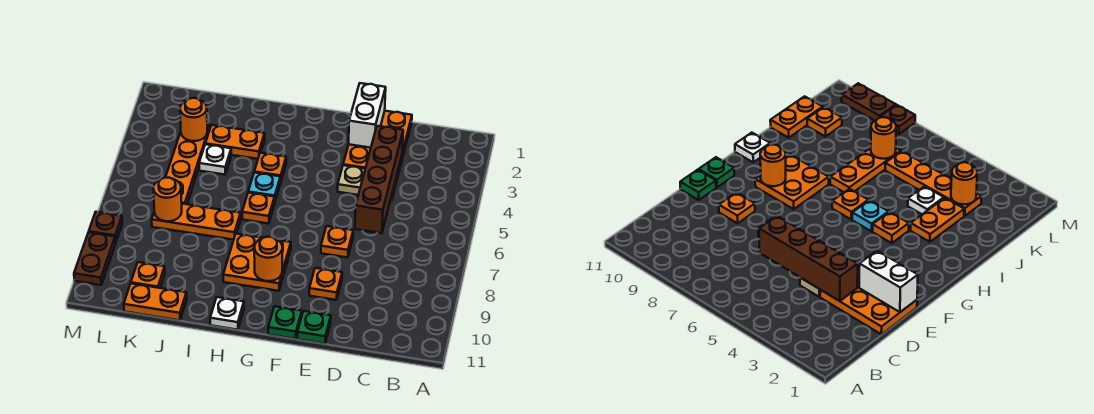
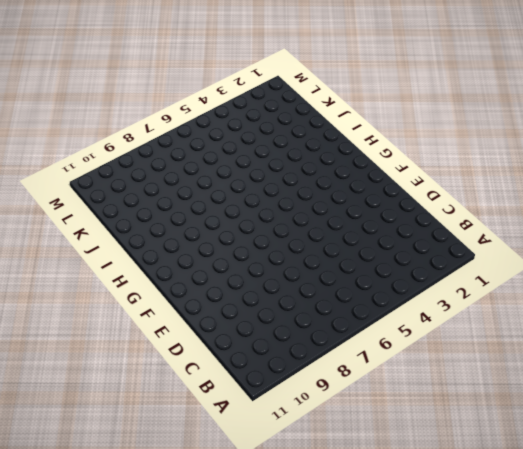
none -> orange 2x3 plate [343,111,412,178]
none -> tan 1x2 plate [338,165,397,200]
none -> orange 1x1 plate [321,226,353,258]

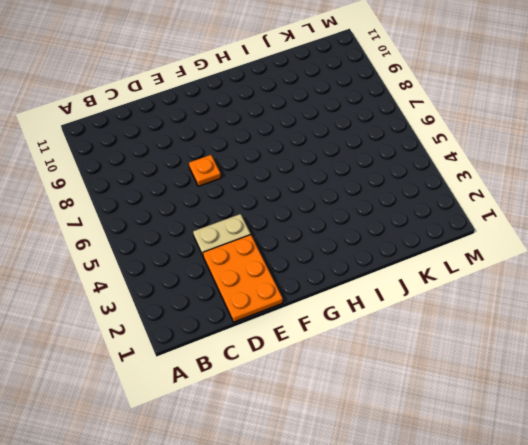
none -> orange 1x1 plate [309,268,342,300]
none -> green 1x1 plate [297,311,331,344]
none -> green 1x1 plate [268,306,302,339]

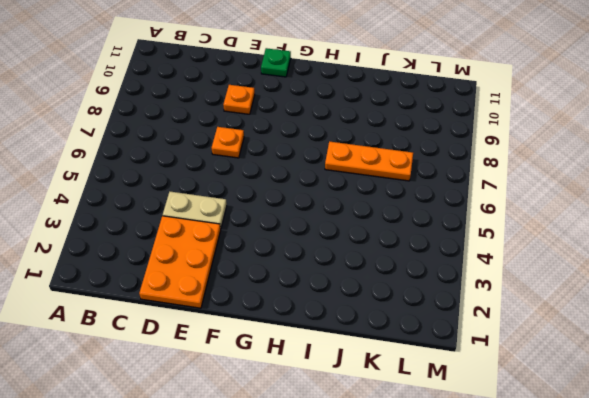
none -> green 1x1 plate [297,311,331,344]
none -> orange 2x2 plate [223,234,291,291]
none -> orange 1x1 plate [254,153,286,183]

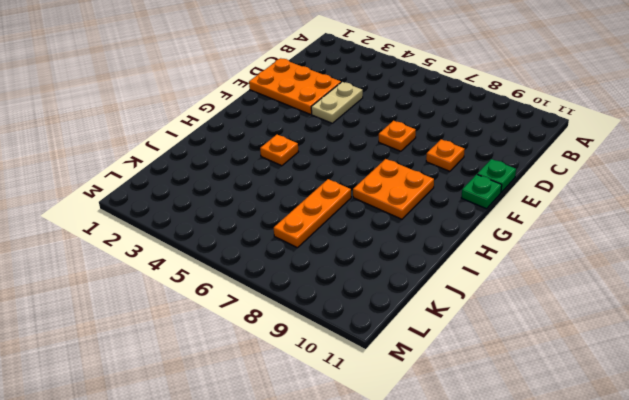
none -> cyan 1x1 plate [248,173,280,201]
none -> orange 1x1 plate [242,193,275,224]
none -> white 1x1 plate [210,297,244,330]

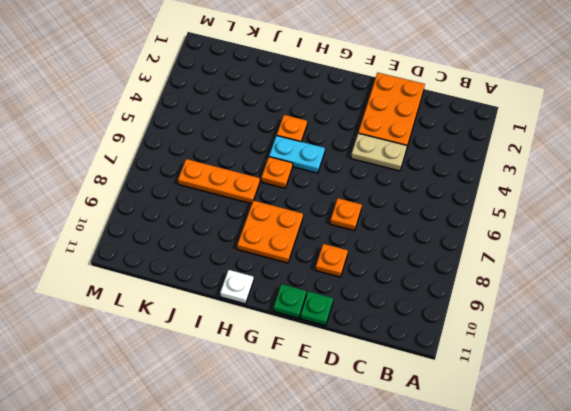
cyan 1x2 plate [269,136,325,173] -> cyan 1x1 plate [248,173,280,201]
none -> orange 1x2 plate [205,125,265,159]
none -> white 1x1 plate [199,144,231,175]
none -> orange 1x2 plate [124,284,187,320]

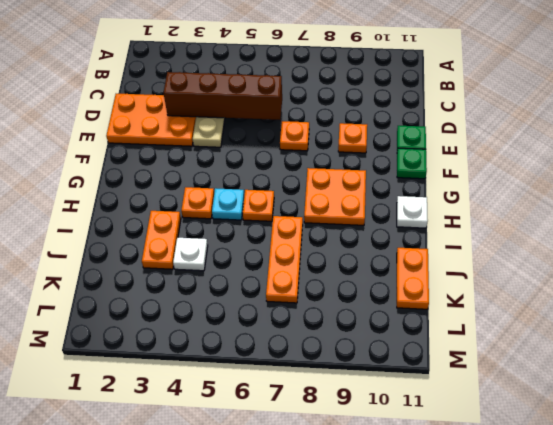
none -> orange 1x4 plate [165,124,210,204]
none -> orange 1x1 plate [131,262,165,288]
none -> brown 1x1 plate [89,212,122,243]

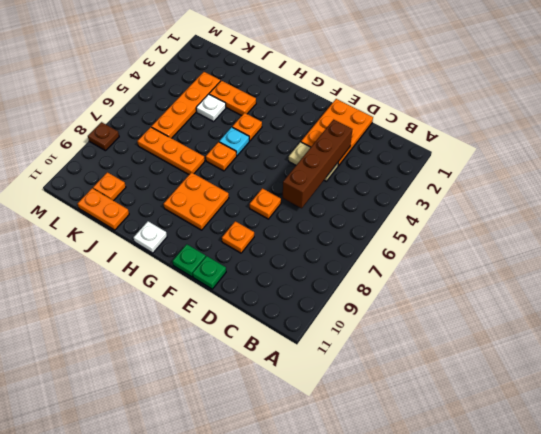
none -> brown 1x2 plate [74,232,115,285]
none -> white 1x2 brick [349,83,386,148]
none -> orange 1x1 round brick [254,237,282,281]

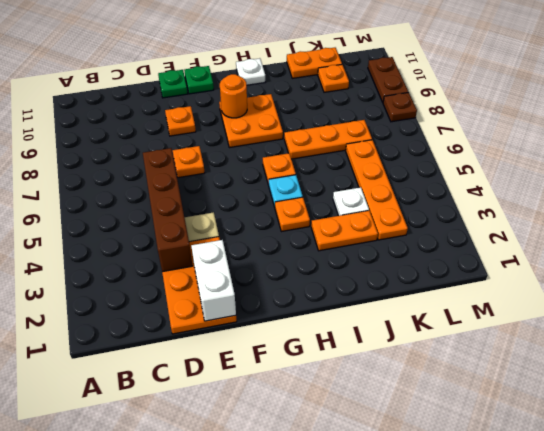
none -> orange 1x1 round brick [180,98,207,141]
none -> orange 1x1 round brick [154,178,182,221]

